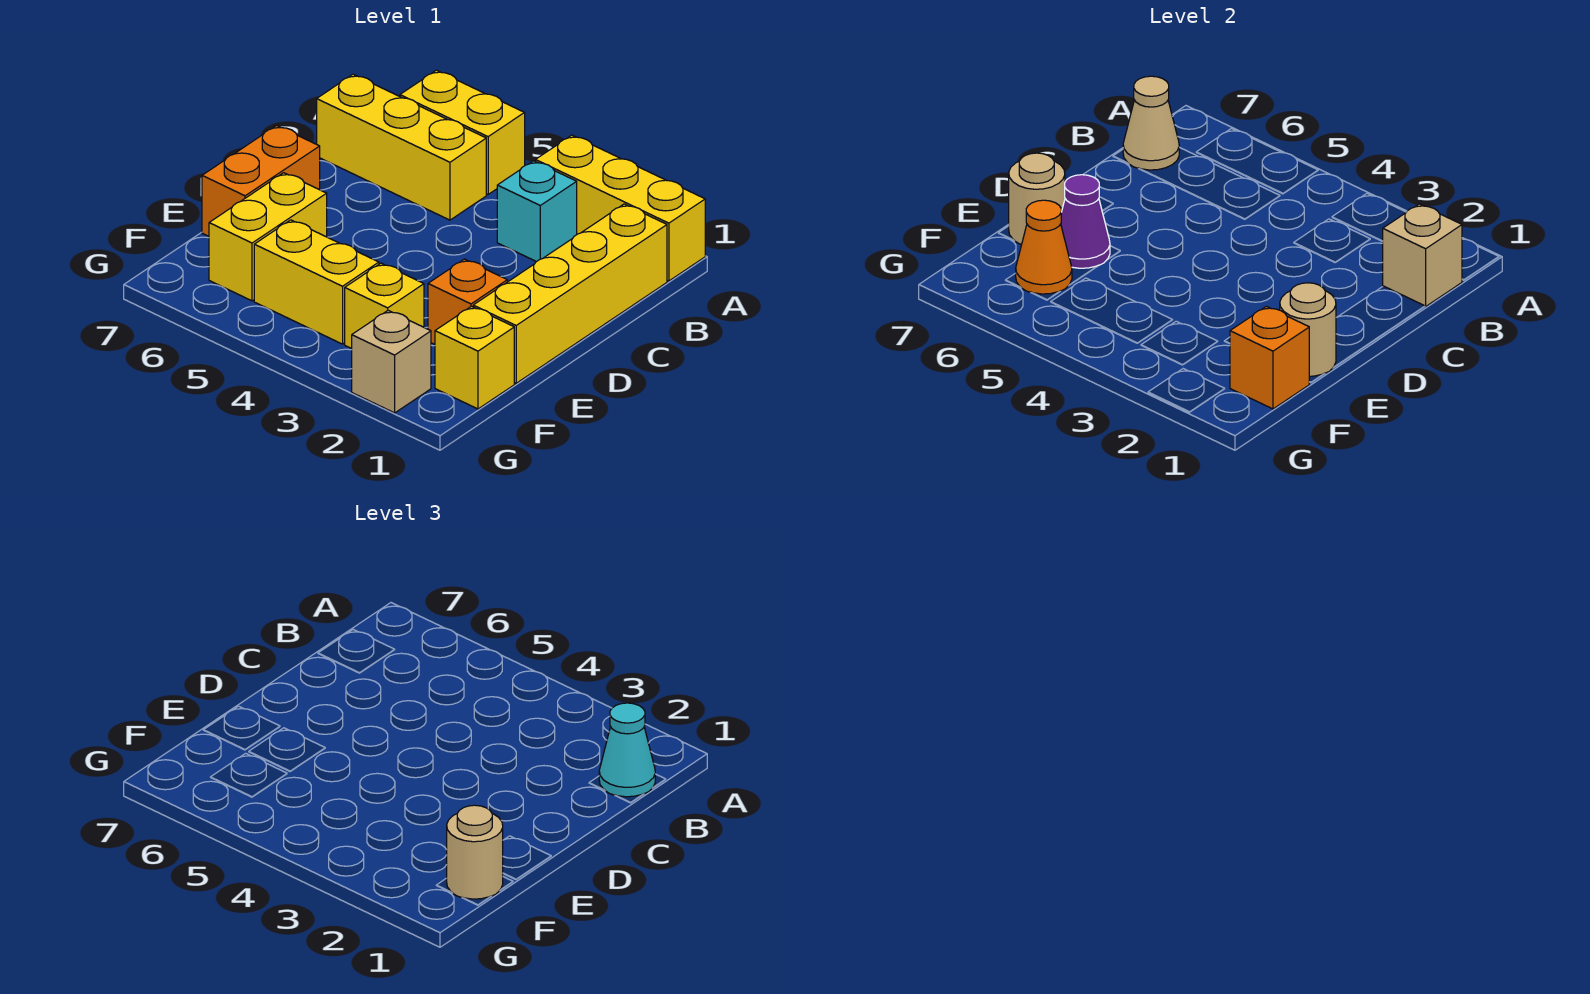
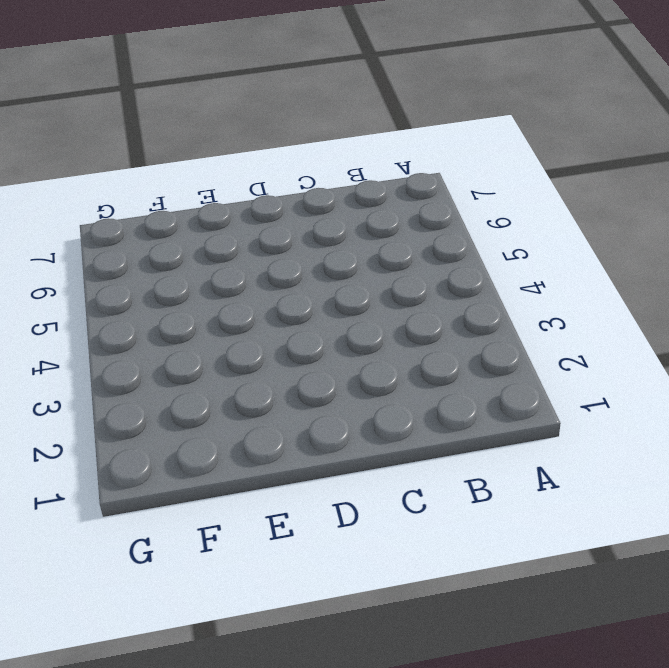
none -> yellow 1x3 brick [536,135,705,281]
none -> yellow 1x2 brick [400,70,525,194]
none -> yellow 1x4 brick [473,204,667,383]

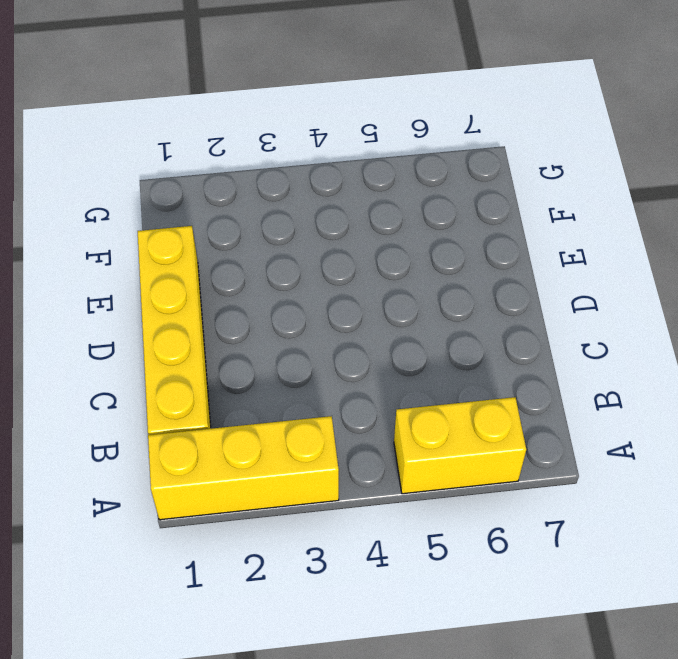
none -> cyan 1x1 brick [497,161,577,262]
none -> yellow 1x3 brick [317,74,486,220]
none -> orange 1x2 brick [202,125,320,236]

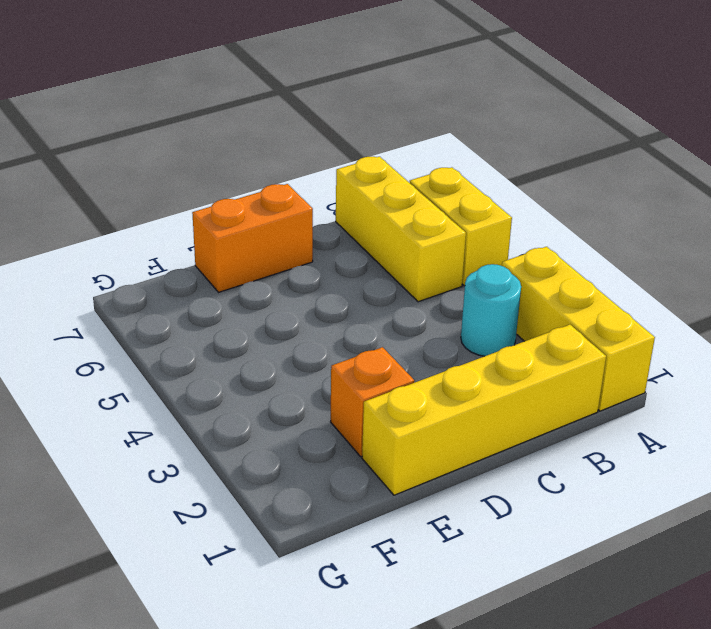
cyan 1x1 round brick [461,264,521,356] -> cyan 1x1 brick [497,161,577,262]
none -> yellow 1x2 brick [209,173,327,301]
none -> yellow 1x1 brick [435,306,514,409]
none -> yellow 1x1 brick [345,263,424,349]

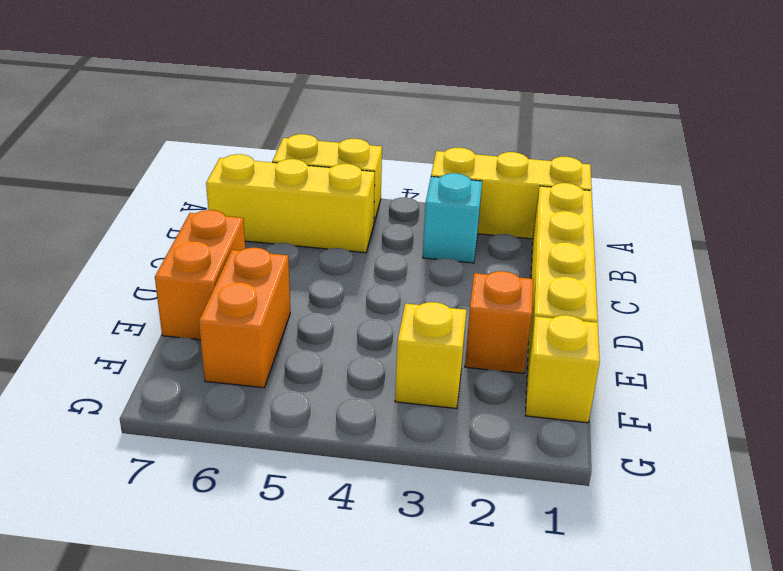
orange 1x2 brick [199,248,290,388] -> yellow 1x2 brick [209,173,327,301]
none -> yellow 1x2 brick [254,220,379,344]
none -> tan 1x1 brick [352,311,431,413]
none -> tan 1x1 brick [1383,204,1462,307]

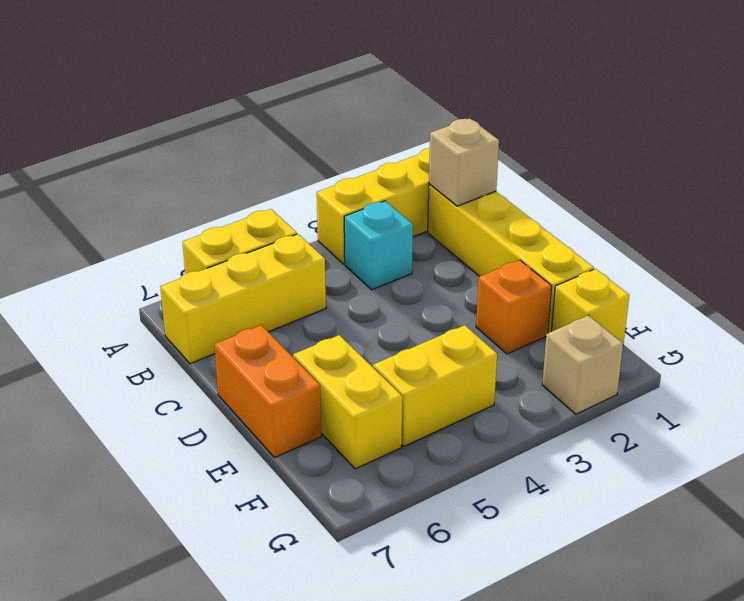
none -> yellow 1x1 brick [345,263,424,349]
none -> tan 1x1 cone [1123,76,1179,170]
none -> tan 1x1 round brick [1280,283,1336,376]

